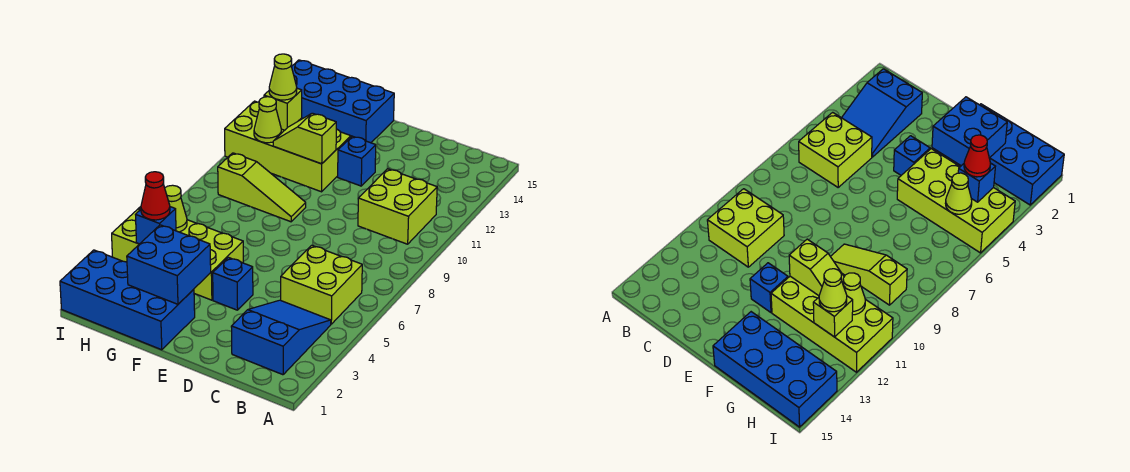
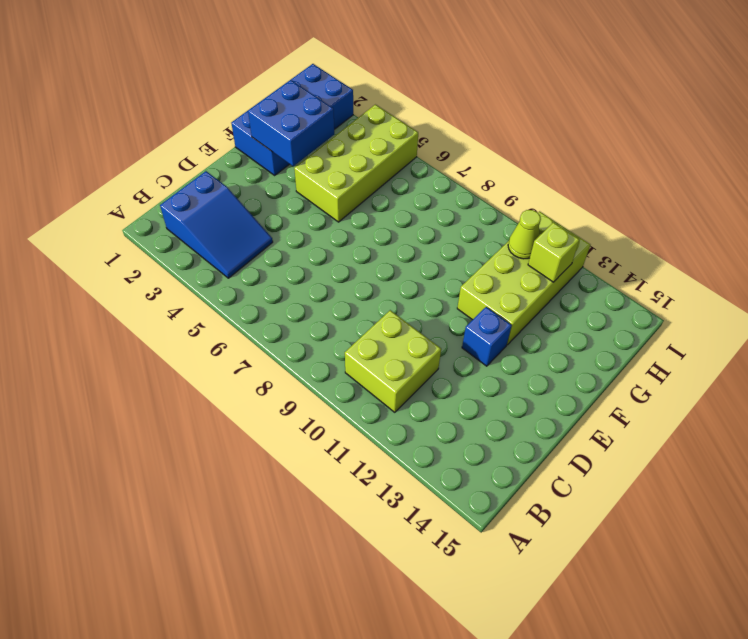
none -> lime 2x2 brick [281,245,362,324]
none -> blue 1x1 brick [213,257,253,310]
none -> lime 1x3 slope [218,153,306,222]

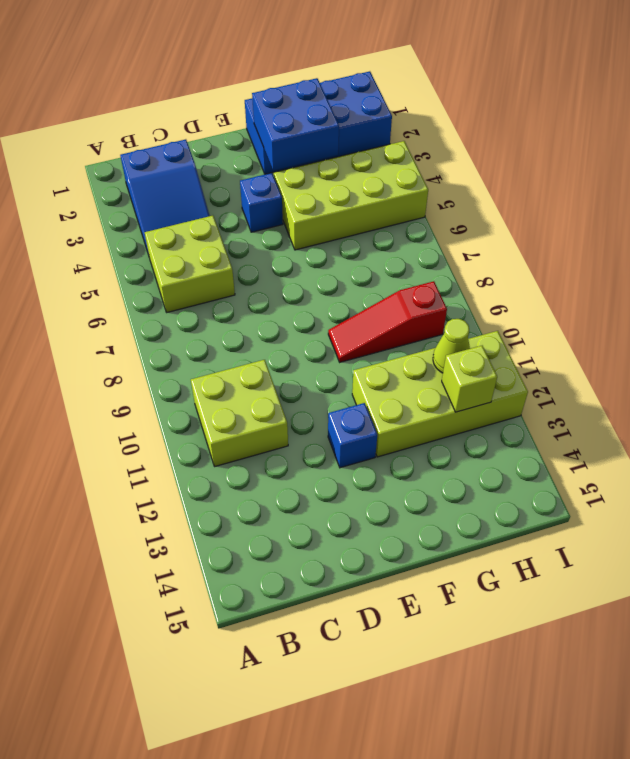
red 1x3 slope [328,281,447,362] -> lime 1x3 slope [218,153,306,222]
none -> blue 2x4 brick [292,60,394,143]
none -> lime 1x2 slope [273,113,336,164]
none -> blue 1x1 brick [135,207,176,244]

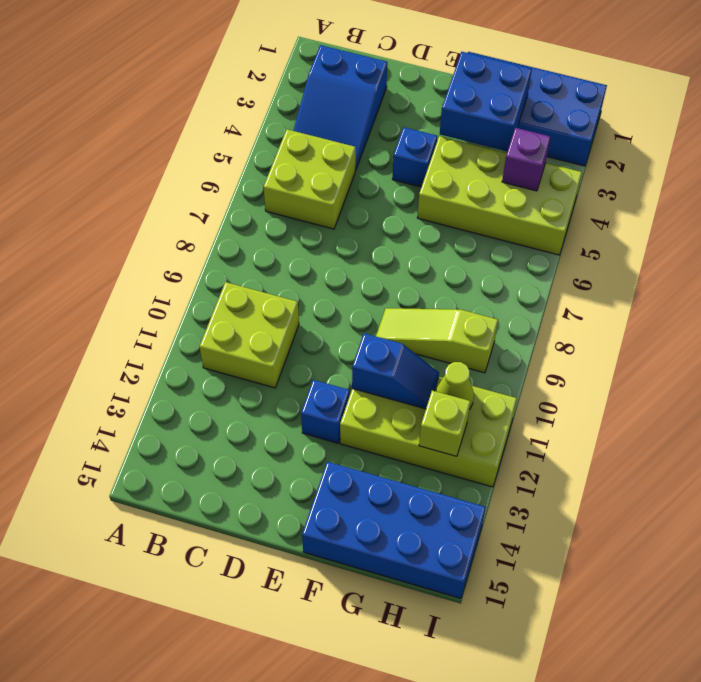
blue 1x2 slope [352,333,439,409] -> lime 1x2 slope [273,113,336,164]
purple 1x1 brick [502,128,550,191] -> blue 1x1 brick [135,207,176,244]
none -> lime 1x1 cone [165,185,187,232]
none -> red 1x1 cone [141,172,170,220]
none -> lime 1x1 cone [269,54,297,100]

